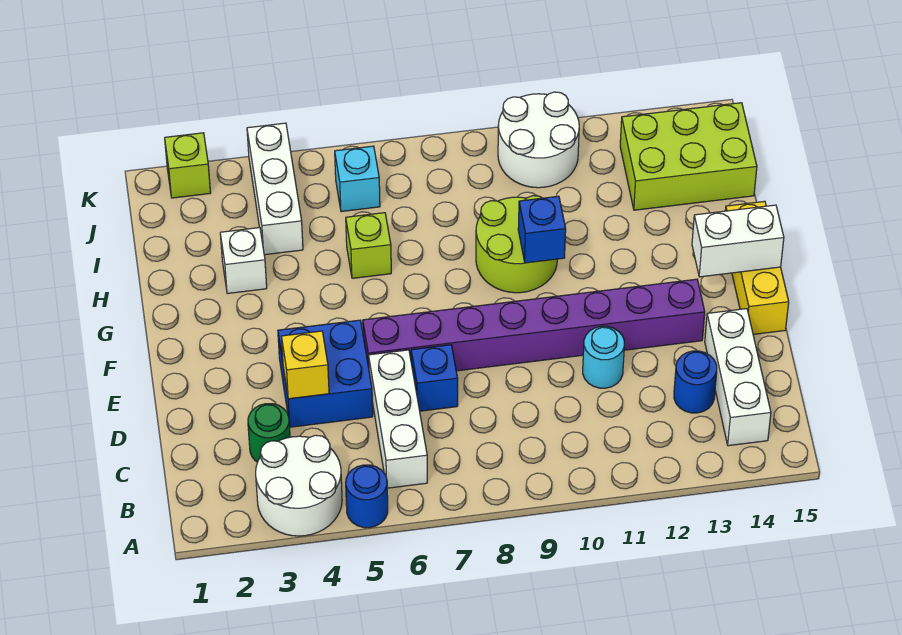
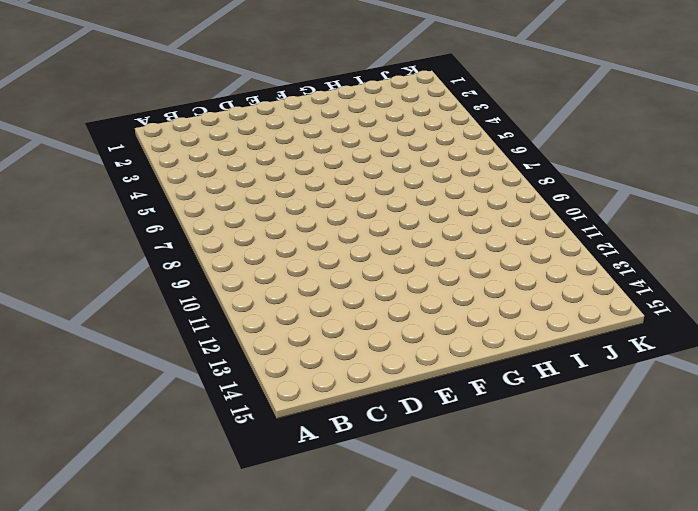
none -> white 2x2 round brick [256,435,342,536]
none -> blue 1x1 round brick [346,465,388,528]
none -> white 1x3 brick [369,350,427,488]

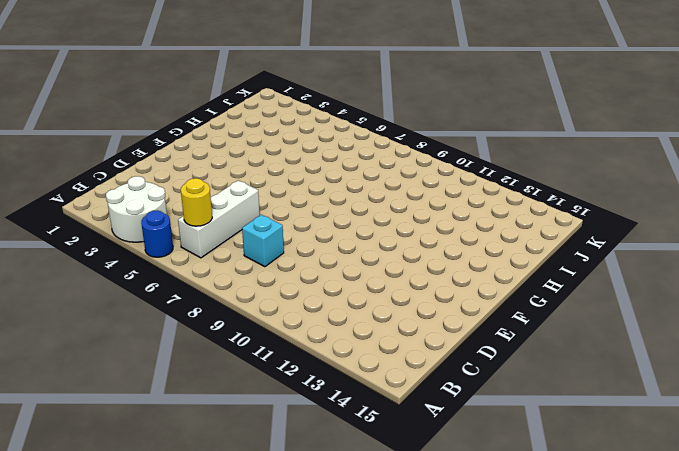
yellow 1x1 round brick [181,178,212,226] -> none
cyan 1x1 brick [242,215,284,267] -> cyan 1x1 brick moved to [335,146,380,212]
none -> white 1x3 brick [705,309,771,446]
none -> green 1x1 round brick [248,404,290,462]
none -> blue 1x1 round brick [674,351,717,413]

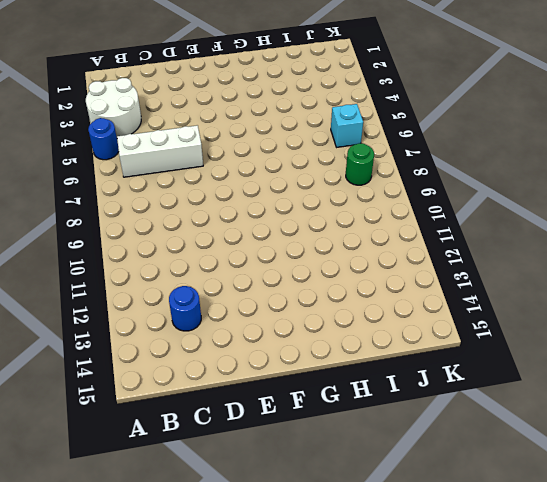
green 1x1 round brick [346,143,374,185] -> green 1x1 round brick moved to [248,404,290,462]
none -> white 1x3 brick [705,309,771,446]
none -> blue 2x2 brick [278,320,373,427]
none -> blue 1x1 brick [411,345,458,411]

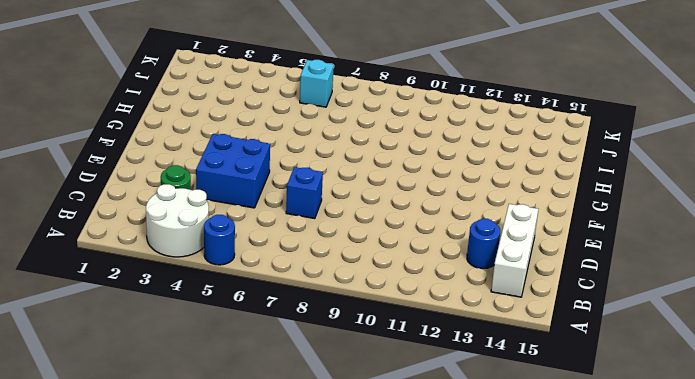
none -> white 1x3 brick [369,350,427,488]
none -> cyan 1x1 round brick [583,326,624,388]
none -> purple 1x8 brick [363,279,705,371]

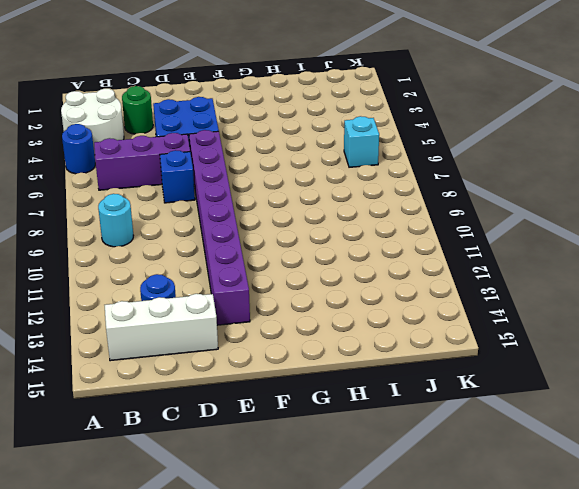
purple 1x3 brick [94,133,190,190] -> white 1x3 brick [369,350,427,488]
cyan 1x1 round brick [98,194,134,247] -> cyan 1x1 round brick moved to [583,326,624,388]
none -> yellow 1x3 brick [725,201,789,334]
none -> lime 2x2 round brick [476,196,557,293]
none -> white 1x1 brick [220,228,267,294]

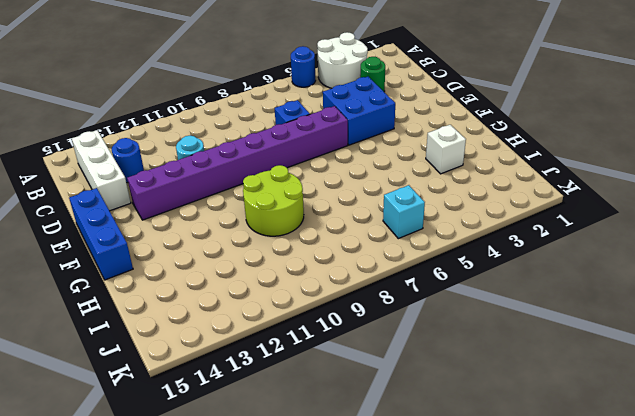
blue 1x3 brick [69,188,133,280] -> yellow 1x3 brick [725,201,789,334]
none -> white 1x3 brick [369,350,427,488]
none -> lime 1x1 brick [346,213,391,278]
none -> white 1x3 brick [247,123,303,255]

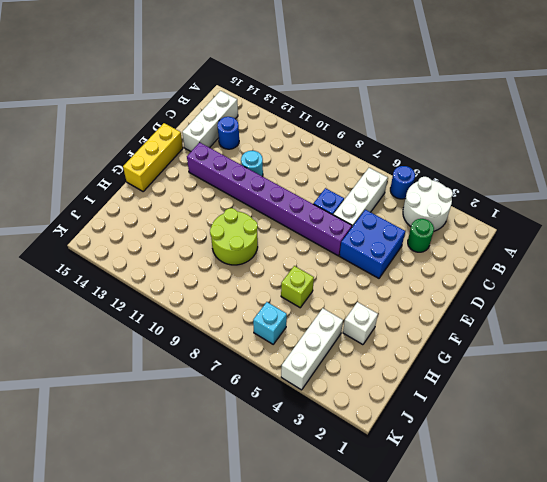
none -> lime 2x3 brick [620,103,757,210]
none -> white 2x2 round brick [498,92,579,188]
none -> lime 1x1 brick [165,133,211,198]

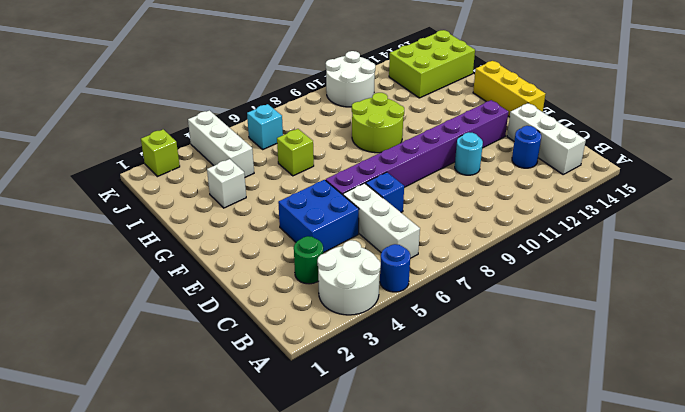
none -> yellow 1x1 brick [281,331,329,399]
none -> white 1x2 brick [692,205,784,277]
none -> blue 1x1 brick [518,196,566,263]

